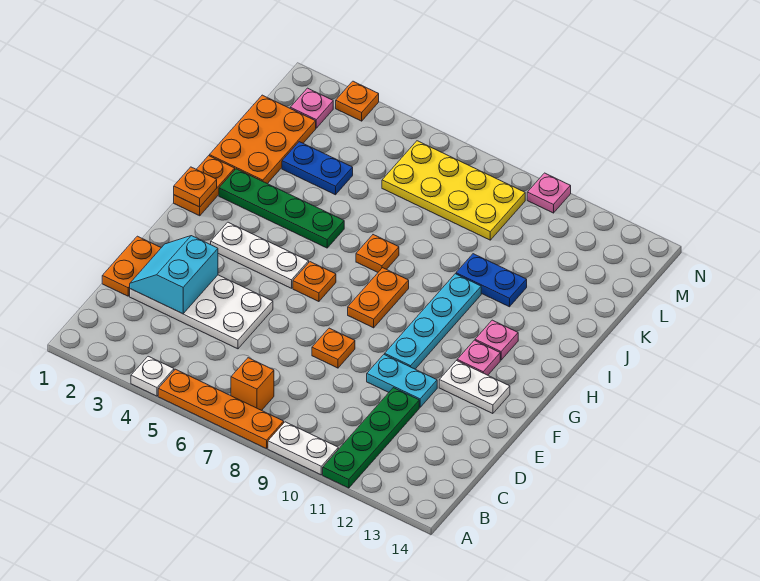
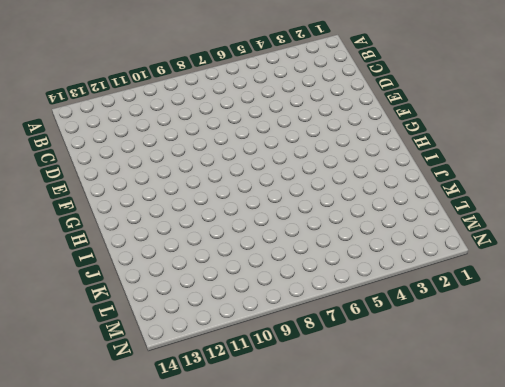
none -> white 1x1 plate [131,356,174,396]
none -> orange 1x4 plate [158,369,284,449]
none -> white 1x2 plate [268,422,338,475]

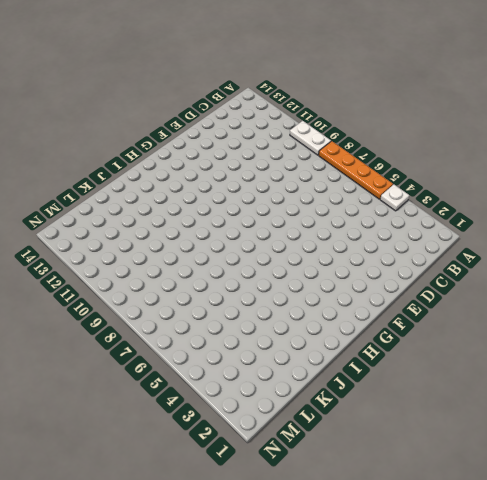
none -> green 1x4 plate [323,388,419,488]
none -> orange 1x1 brick [231,358,274,410]
none -> orange 1x2 plate [102,236,161,296]

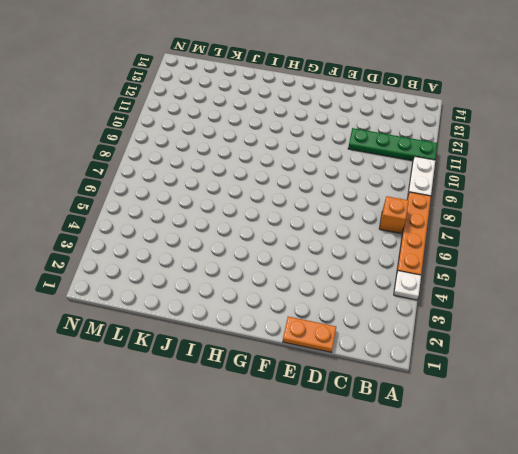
none -> white 2x4 plate [130,275,273,349]
none -> orange 1x1 plate [312,328,355,368]
none -> cyan 1x2 plate [367,354,437,407]

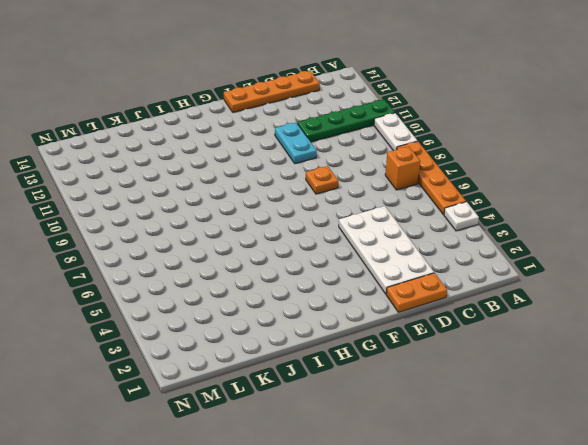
orange 1x4 plate [224,71,320,112] -> none
none -> cyan 1x4 plate [385,274,481,369]
none -> white 1x2 plate [439,361,510,414]
none -> white 1x3 plate [211,222,309,288]

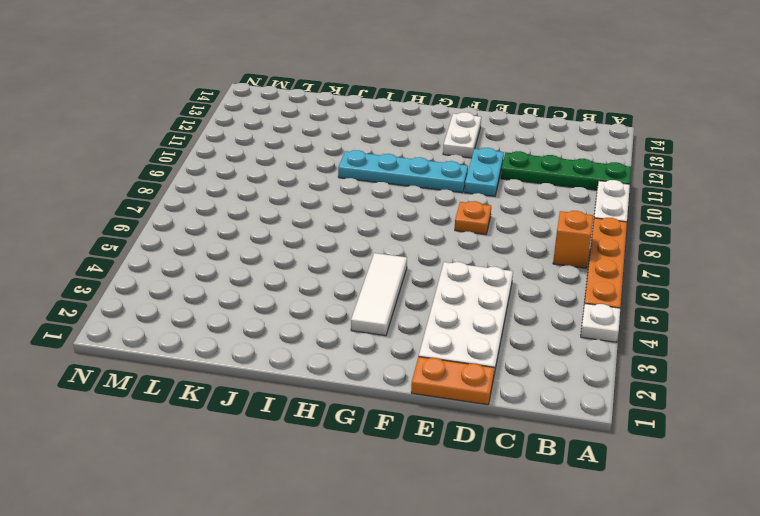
white 1x3 tile [351,253,407,336] -> white 1x3 plate [211,222,309,288]
none -> orange 1x1 plate [293,262,336,302]
none -> orange 1x2 plate [348,268,409,328]
none -> pink 1x1 plate [457,340,500,375]

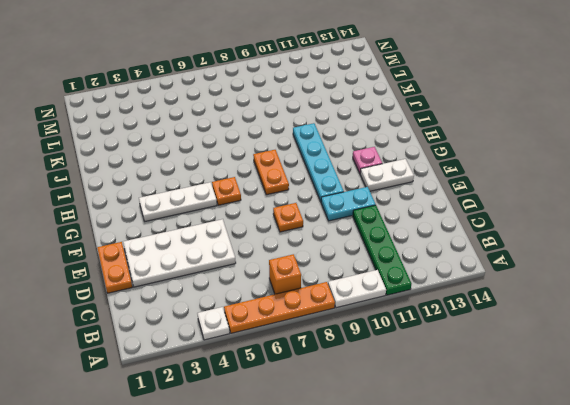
none -> orange 1x2 plate [174,156,235,216]
none -> pink 1x1 plate [475,320,518,360]
none -> green 1x4 plate [219,169,344,248]

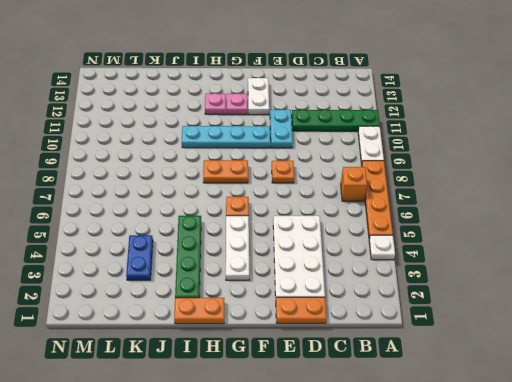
none -> orange 1x1 plate [356,235,399,272]
none -> orange 2x3 plate [209,95,316,184]
none -> blue 1x2 plate [456,254,527,307]

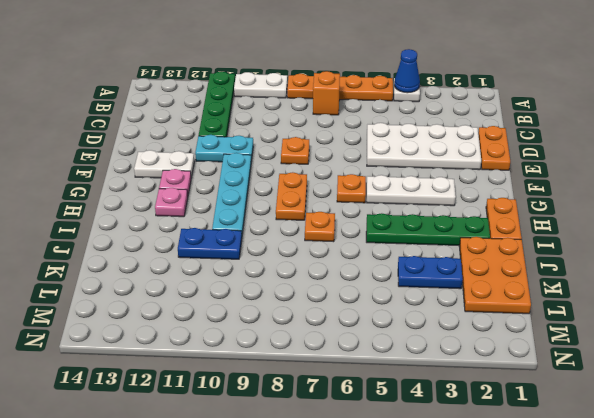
blue 1x1 cone [394,49,420,93] -> none
none -> yellow 2x4 plate [382,141,525,240]
none -> pink 1x1 plate [290,88,333,128]
none -> orange 1x1 plate [336,81,379,121]

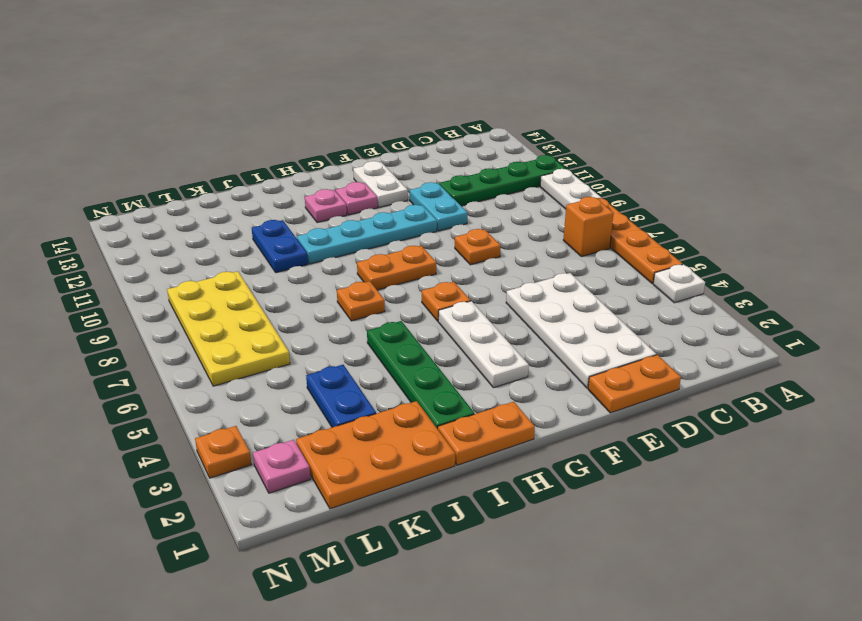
none -> pink 1x1 plate [527,173,571,213]
none -> cyan 2x2 slope [130,236,218,314]
none -> orange 1x1 plate [174,167,217,207]

